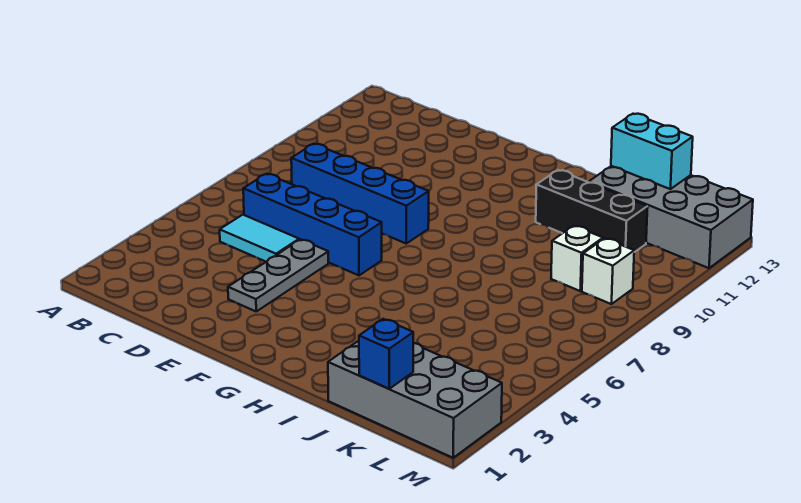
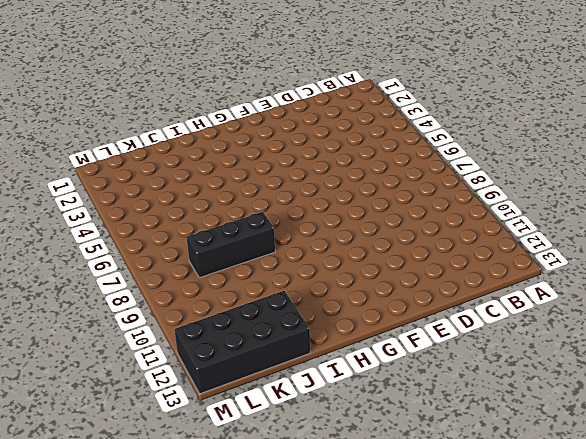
black 1x3 brick [187,212,275,278] -> black 1x3 brick moved to [536,170,648,252]
black 2x4 brick [174,291,310,394] -> grey 2x4 brick [589,166,753,268]
none -> cyan 1x2 tile [220,215,299,262]
none -> blue 1x4 brick [243,174,382,275]

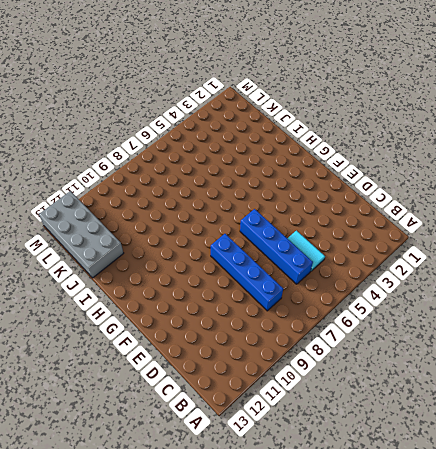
none -> grey 1x3 plate [228,239,329,311]
none -> black 1x3 brick [536,170,648,252]

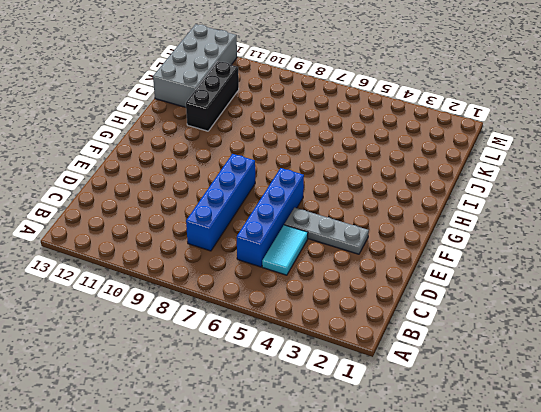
none -> grey 2x4 brick [328,341,502,458]
none -> white 1x1 brick [551,226,603,291]

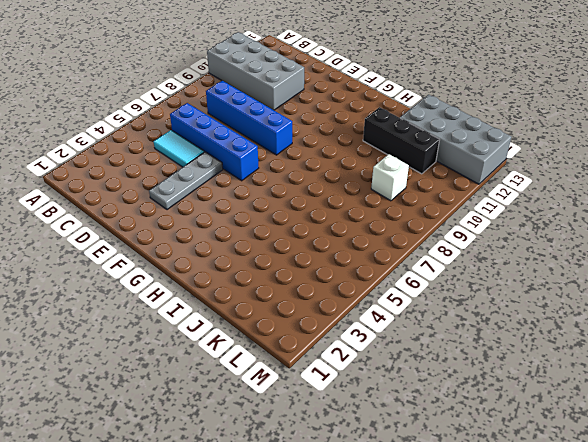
grey 2x4 brick [207,32,304,110] -> grey 2x4 brick moved to [328,341,502,458]
none -> white 1x1 brick [582,238,634,304]
none -> cyan 1x2 brick [611,114,693,189]

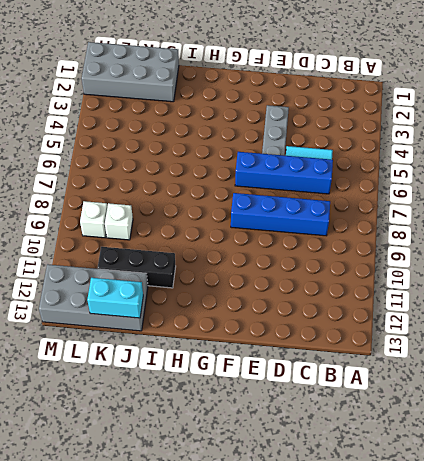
none -> blue 1x1 brick [359,319,413,389]

